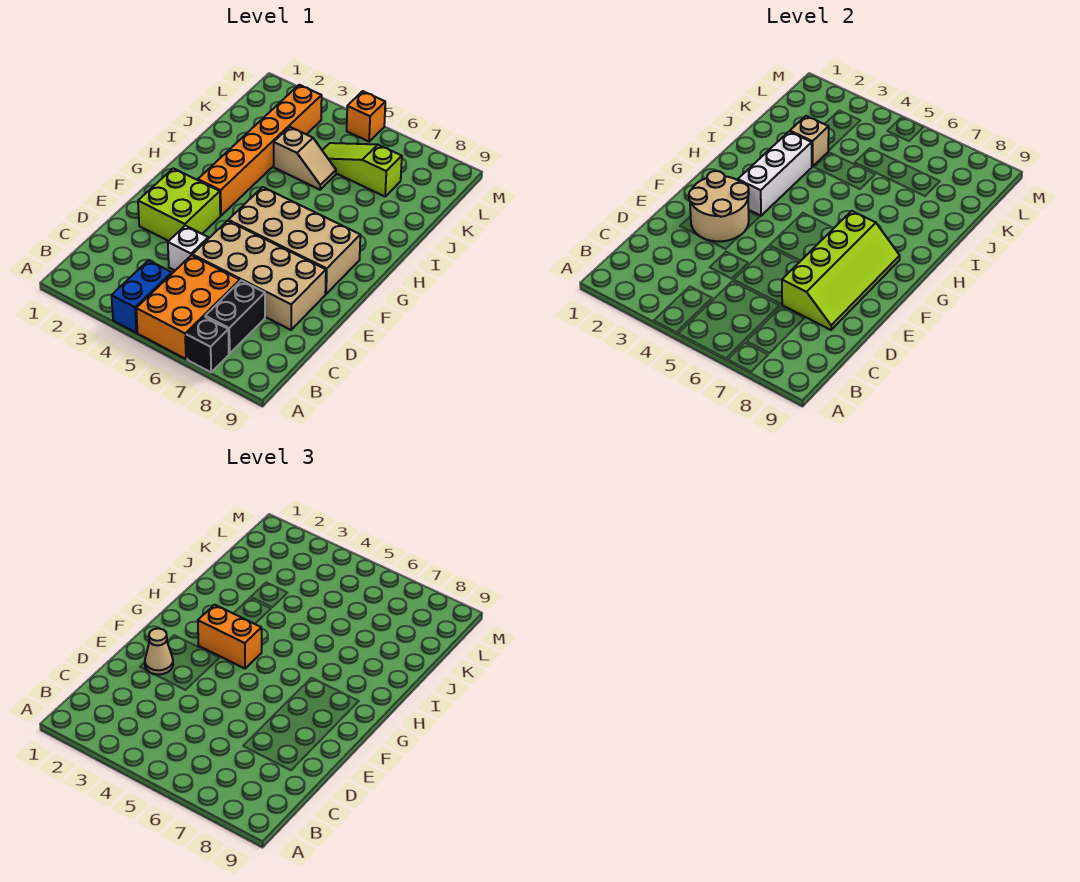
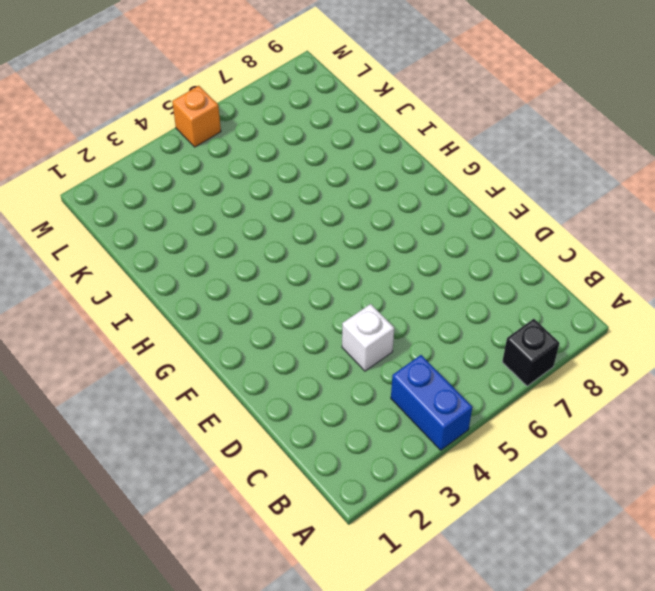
none -> orange 2x3 brick [136,255,240,359]
none -> black 1x2 brick [205,281,265,354]
none -> tan 2x4 brick [192,221,326,330]

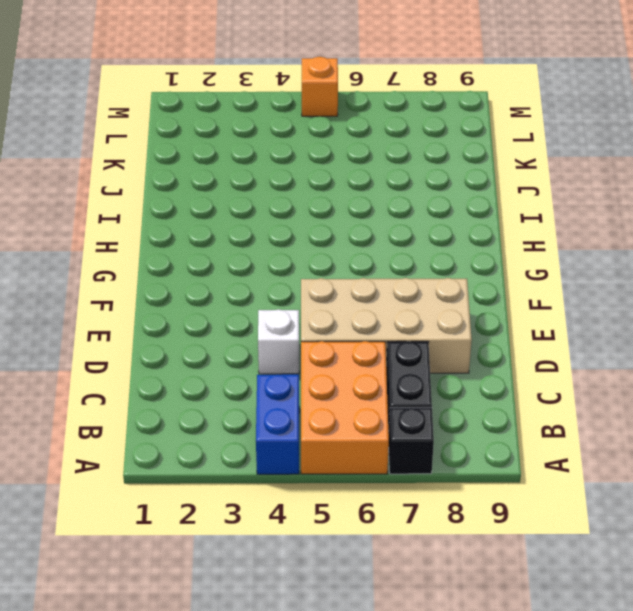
none -> lime 2x2 brick [138,168,220,241]
none -> tan 2x4 brick [228,187,360,294]
none -> orange 1x6 brick [198,85,322,216]

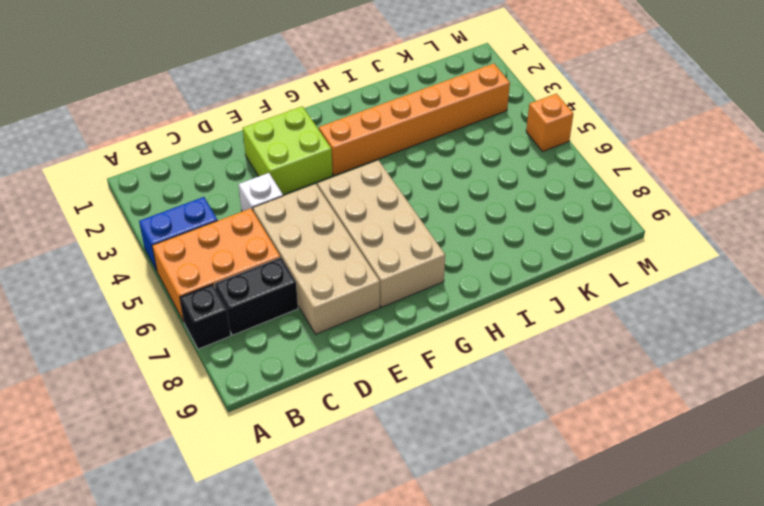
none -> tan 1x2 slope [274,127,336,190]
none -> lime 1x3 slope [322,143,402,196]
none -> lime 2x4 slope [782,211,900,330]

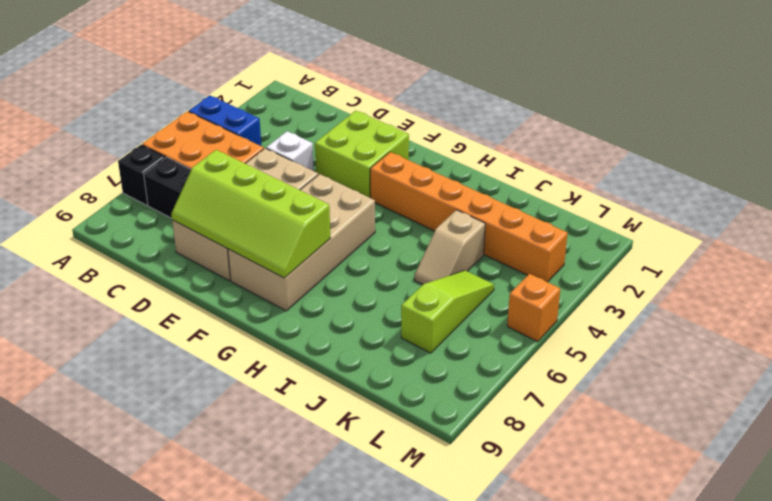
none -> tan 2x2 round brick [689,171,749,241]
none -> white 1x3 brick [738,131,812,216]
none -> tan 1x1 brick [790,116,829,167]

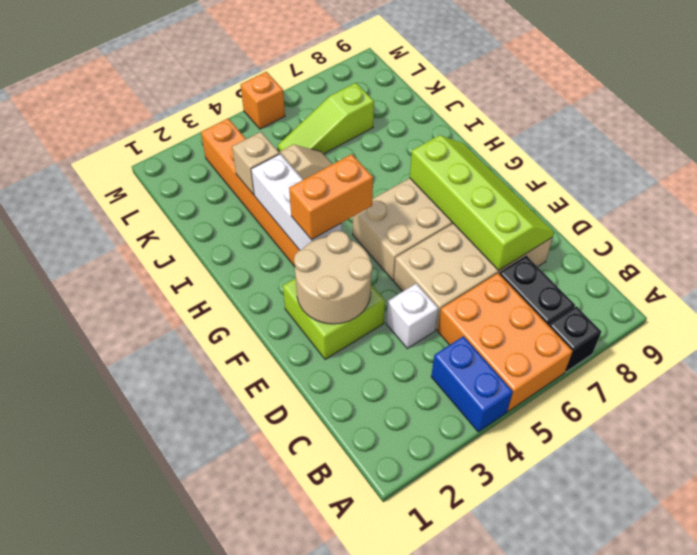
none -> tan 1x1 cone [145,629,173,674]

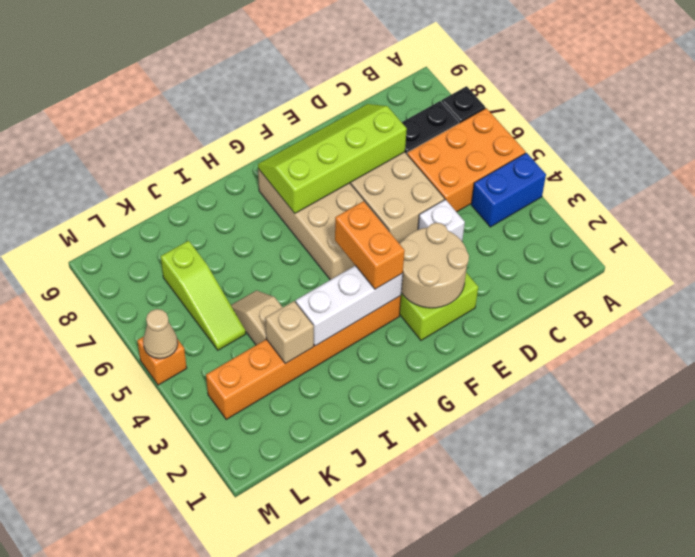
tan 1x1 cone [143,309,178,359] -> tan 1x1 cone moved to [145,629,173,674]

